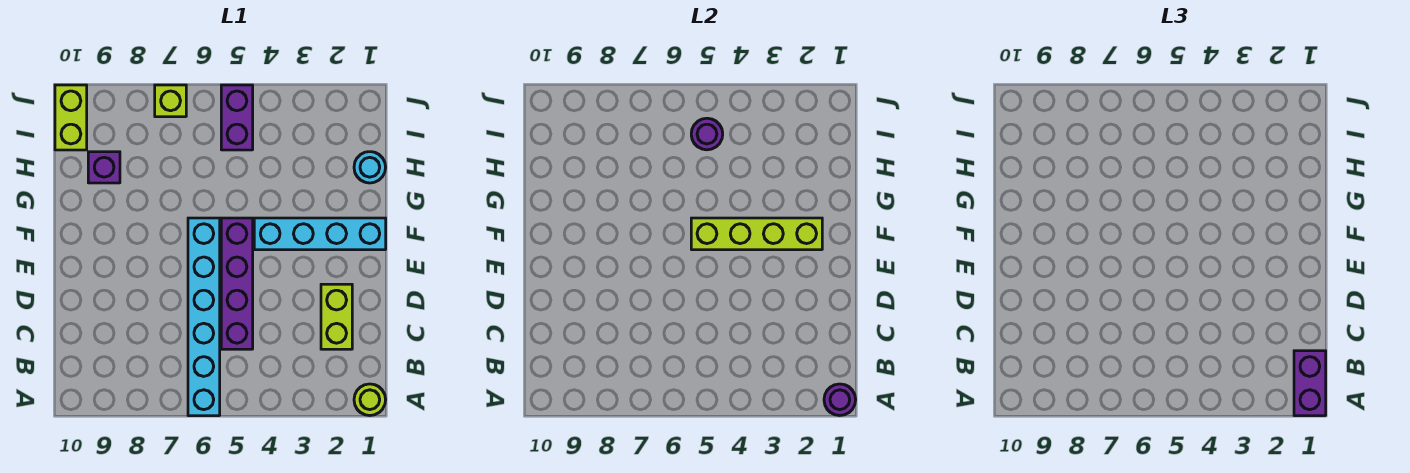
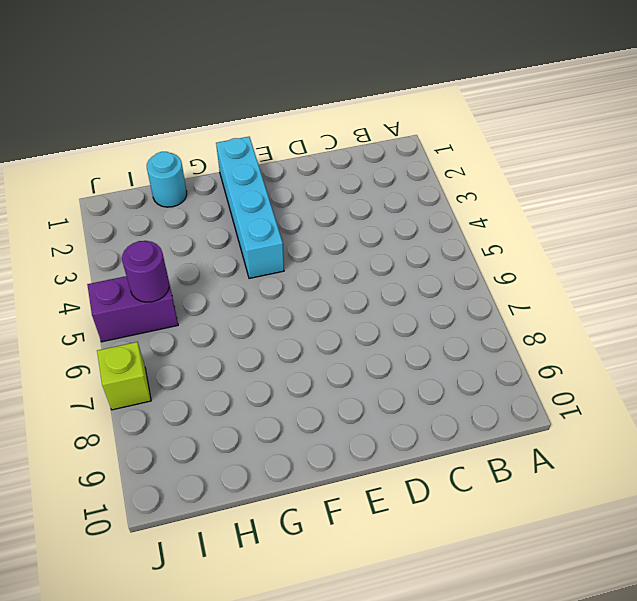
none -> lime 1x1 round brick [354,384,386,416]
none -> cyan 1x6 brick [188,218,220,416]
none -> lime 1x2 brick [321,284,352,349]

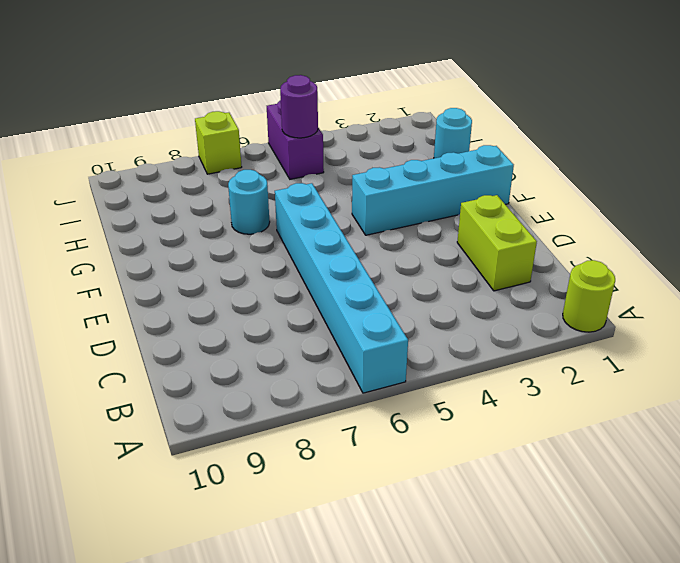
cyan 1x1 round brick [228,170,270,234] -> none
none -> purple 1x4 brick [221,218,253,349]
none -> purple 1x1 brick [88,152,120,183]
none -> lime 1x2 brick [55,85,87,150]

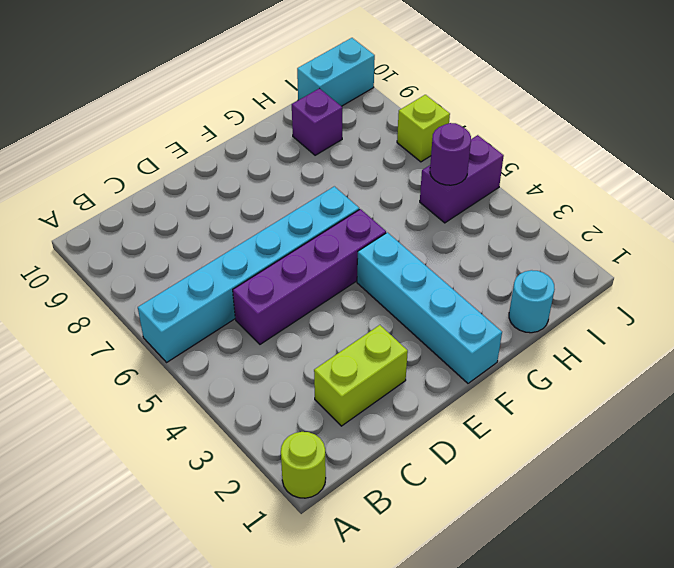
cyan 1x2 brick [297,38,375,106] -> lime 1x2 brick [55,85,87,150]
none -> purple 1x1 round brick [824,384,856,416]
none -> lime 1x4 brick [691,218,822,250]
none -> purple 1x2 brick [1294,351,1326,416]

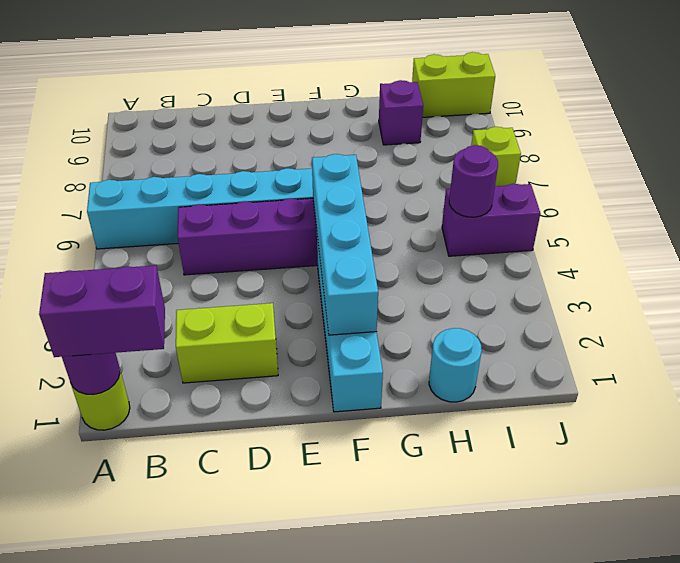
cyan 1x4 brick [312,154,378,335] -> lime 1x4 brick [691,218,822,250]

